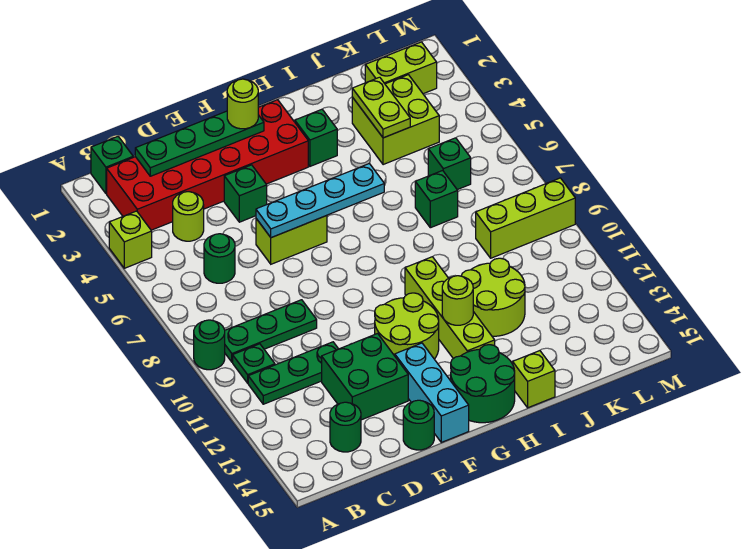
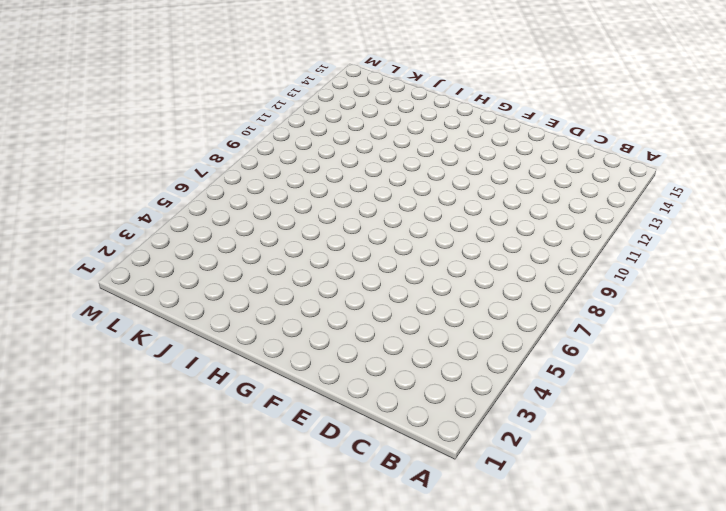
none -> lime 1x1 brick [109,211,152,268]
none -> green 1x1 round brick [194,320,225,370]
none -> green 1x1 brick [91,137,133,194]
none -> red 2x6 brick [107,100,308,230]

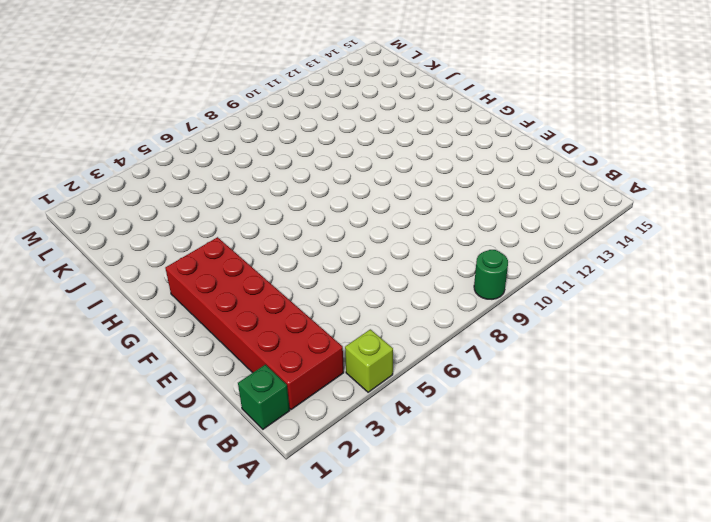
none -> green 1x3 plate [225,300,317,362]
none -> green 1x1 plate [233,344,275,383]
none -> green 1x3 plate [248,342,338,404]
none -> lime 1x1 round brick [173,192,204,241]

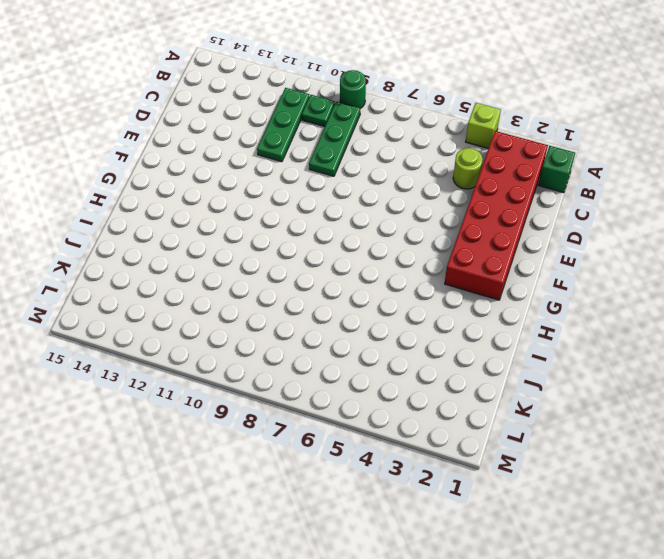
none -> green 1x1 round brick [204,234,235,283]
none -> green 1x1 round brick [330,402,361,452]
none -> green 2x2 brick [322,334,408,420]
none -> green 1x1 brick [224,165,267,222]

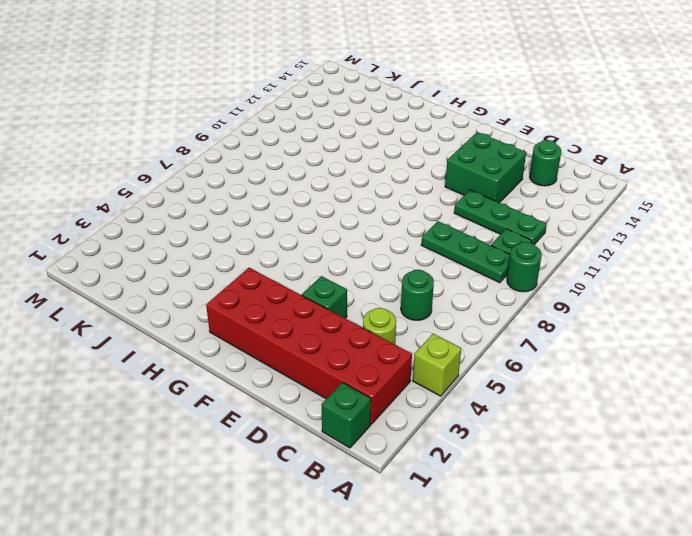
none -> lime 1x2 brick [256,216,327,264]
none -> green 1x1 round brick [403,400,434,450]
none -> lime 2x2 round brick [375,293,439,359]
none -> cyan 1x3 brick [395,343,469,442]

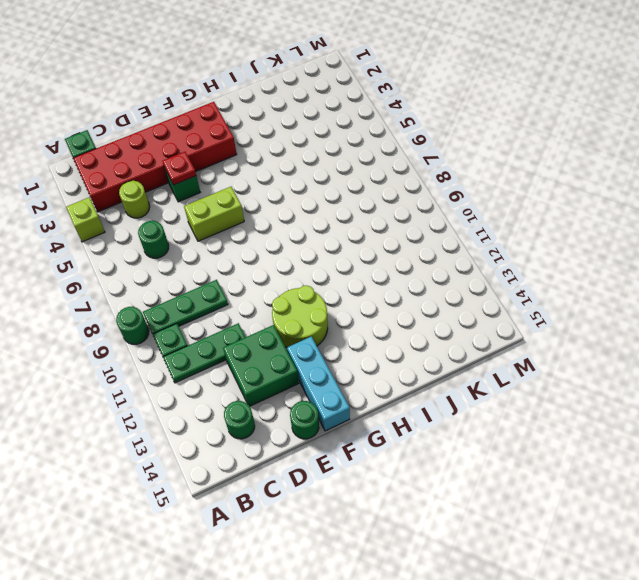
red 1x1 plate [163,152,196,185] -> none
none -> green 2x2 round brick [451,345,515,423]
none -> green 1x1 brick [295,109,337,166]
none -> lime 1x4 brick [405,257,495,359]
none -> lime 2x2 round brick [461,258,525,336]

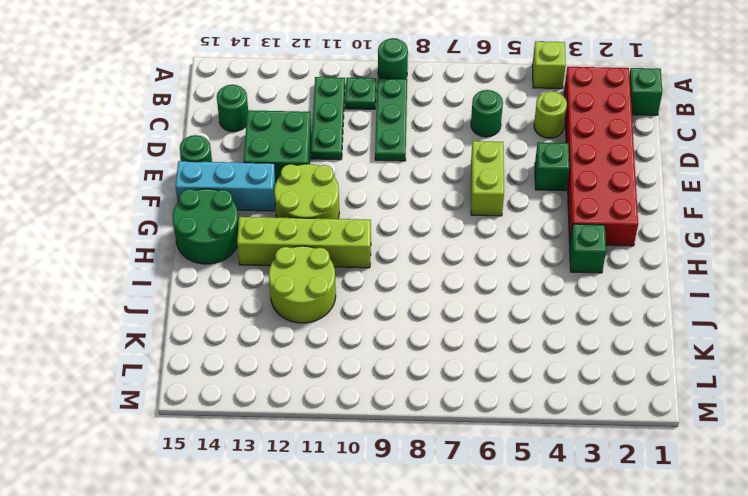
none -> lime 1x1 brick [513,351,555,408]
none -> lime 2x2 brick [352,75,439,165]
none -> green 1x1 brick [415,170,458,228]
none -> lime 1x2 brick [365,42,437,94]

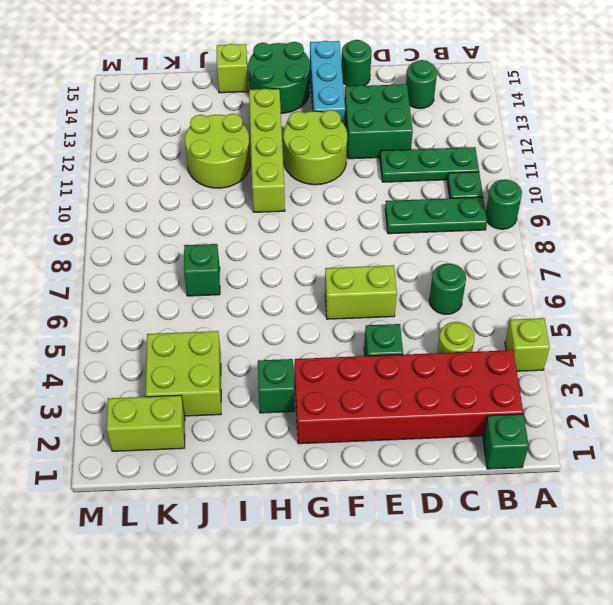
none -> green 1x1 brick [428,138,471,190]
none -> lime 1x3 brick [476,178,575,258]
none -> green 1x4 plate [135,111,264,176]
none -> cyan 1x4 plate [256,164,384,238]

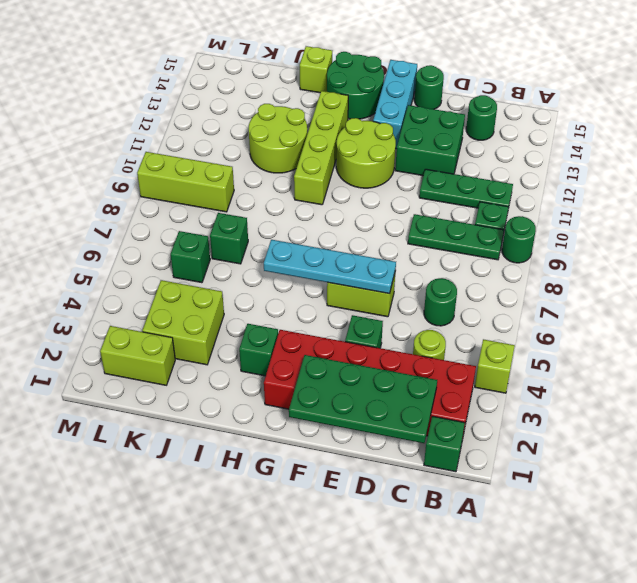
green 2x4 plate [289,355,437,443] -> green 1x4 plate [135,111,264,176]
none -> lime 1x1 round brick [442,276,473,325]
none -> lime 1x2 plate [352,77,410,138]
none -> lime 1x1 round brick [227,79,258,129]

